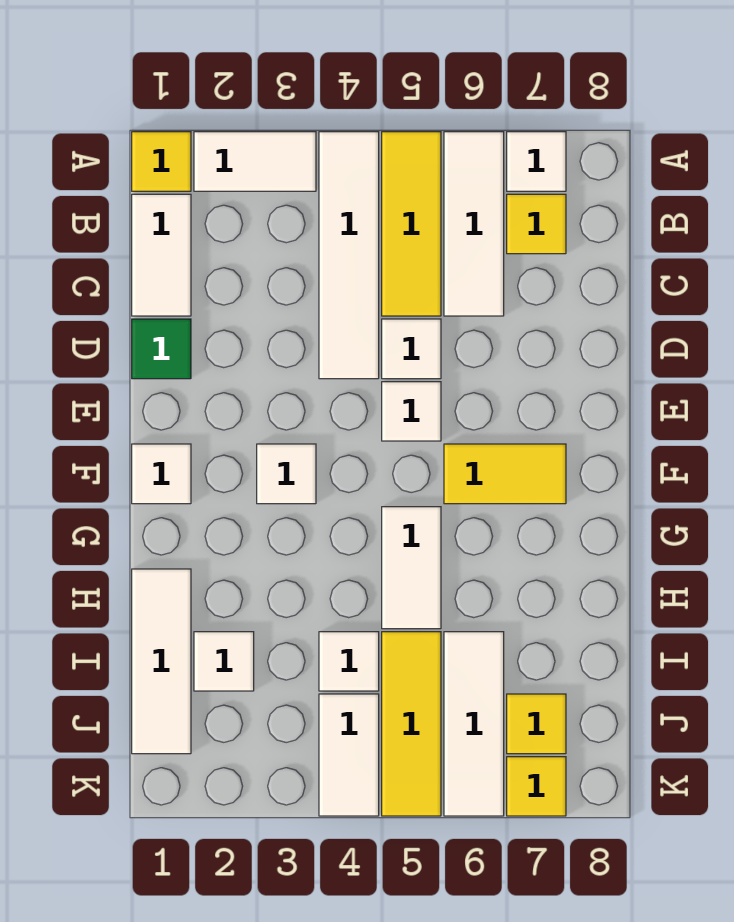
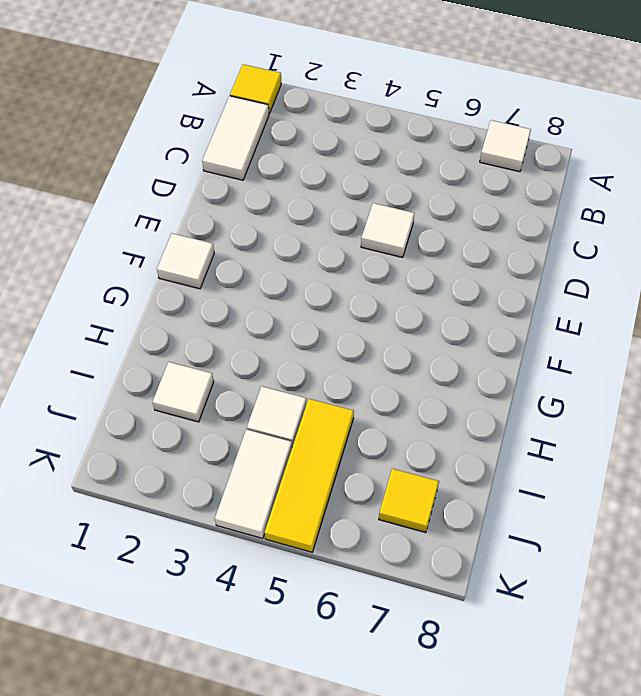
none -> white 1x2 tile [194,132,316,191]
none -> white 1x4 tile [319,132,379,379]
none -> yellow 1x3 tile [382,132,441,316]

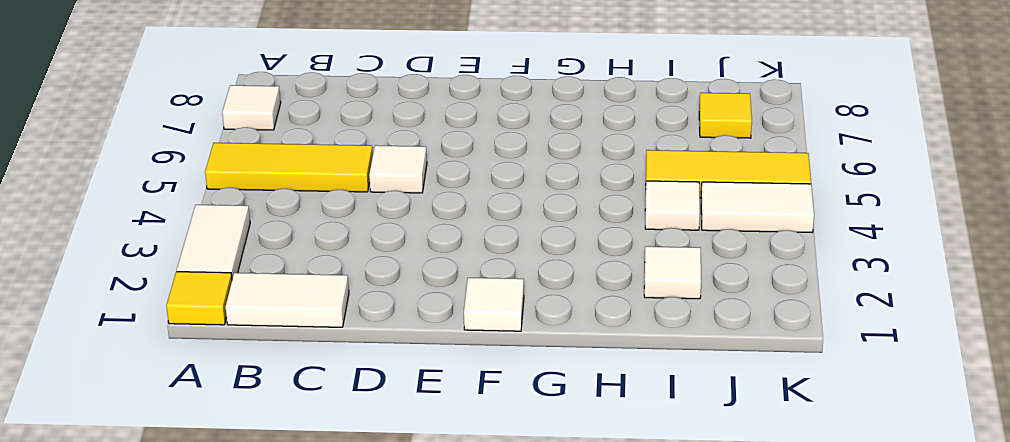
none -> white 1x4 tile [319,132,379,379]
none -> white 1x3 tile [444,132,504,316]
none -> yellow 1x1 tile [507,194,566,254]

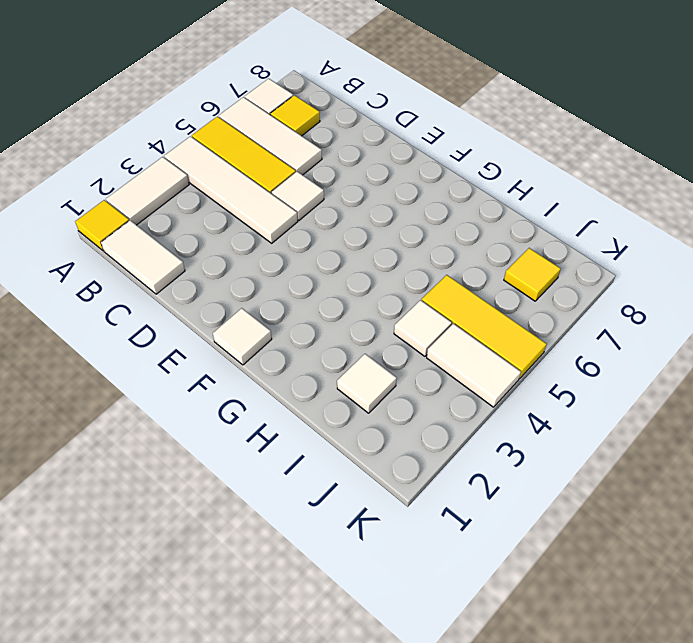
none -> green 1x1 tile [132,319,191,379]
none -> white 1x1 tile [382,382,441,441]
none -> white 1x1 tile [257,444,316,504]

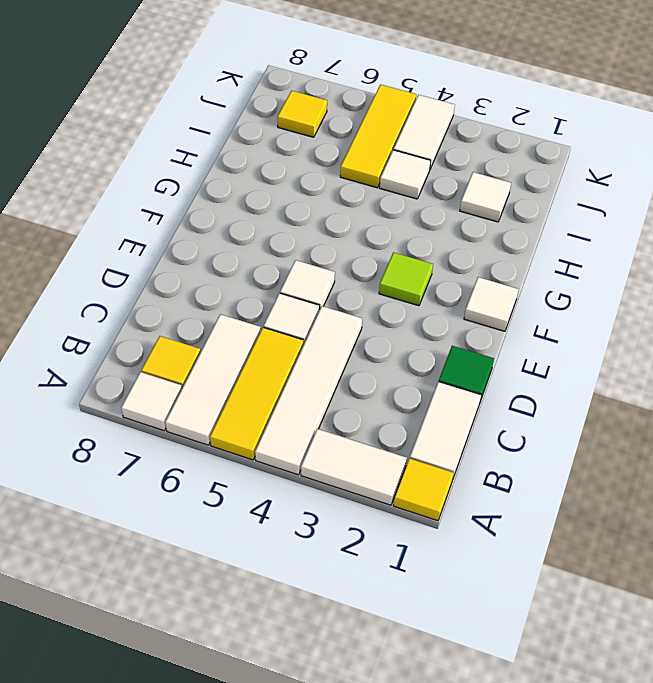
lime 1x1 tile [379,252,433,306] -> white 1x1 tile [257,444,316,504]
none -> yellow 1x2 tile [444,444,566,504]
none -> white 1x2 tile [382,507,441,629]
none -> white 1x3 tile [132,569,191,754]

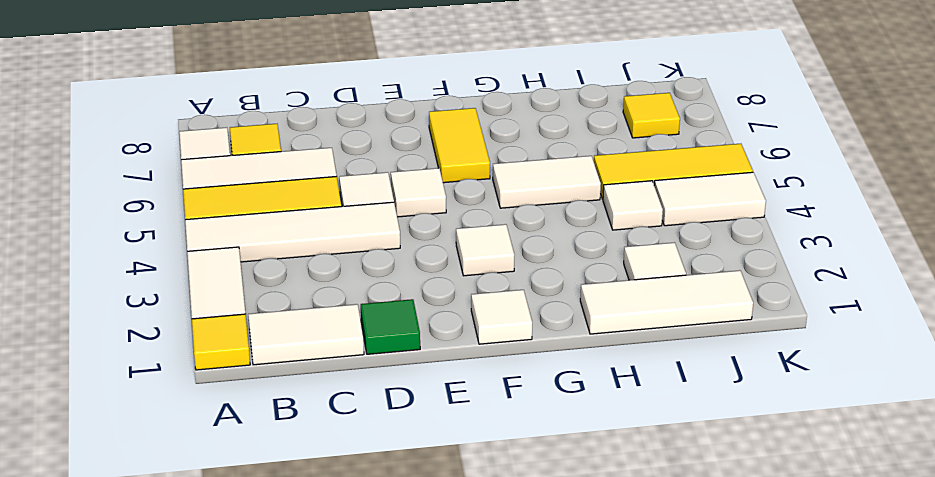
none -> white 1x3 tile [444,632,504,816]
none -> yellow 1x1 tile [507,757,566,816]

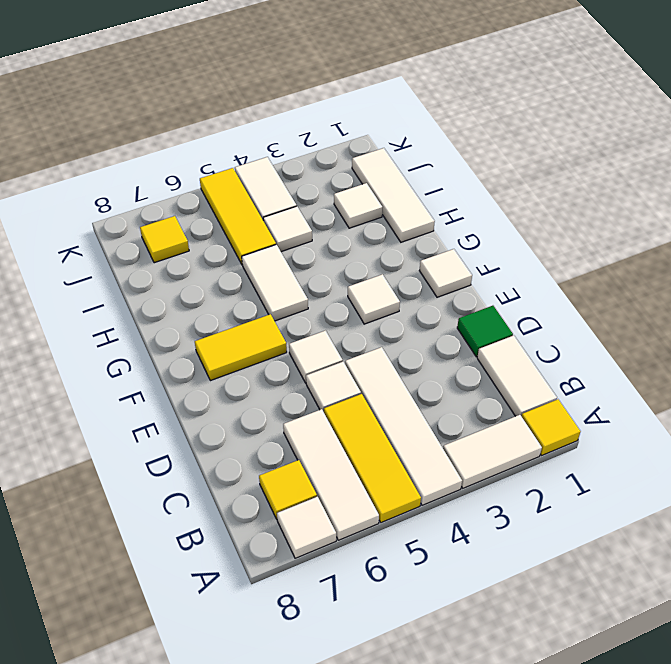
none -> white 1x3 tile [444,632,504,816]
none -> yellow 1x1 tile [507,757,566,816]

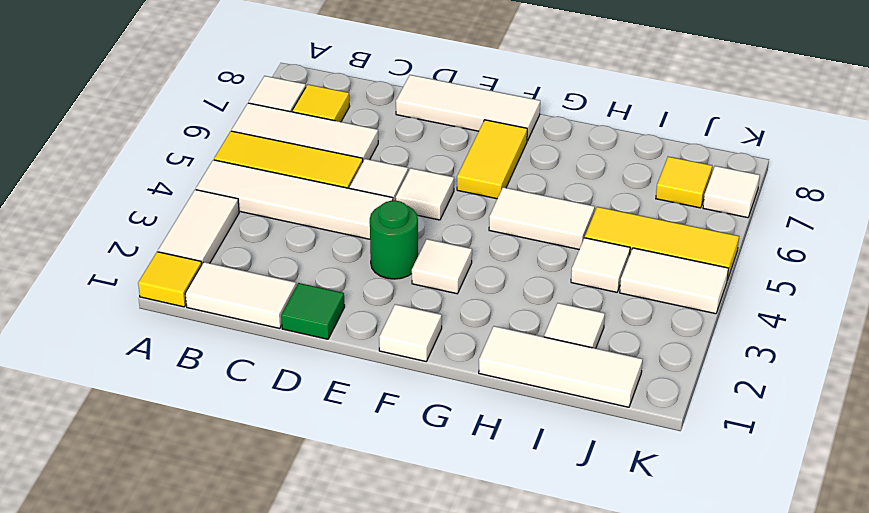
white 1x3 tile [396,75,540,141] -> white 1x3 tile moved to [444,632,504,816]
green 1x1 round brick [370,201,418,279] -> none
white 1x1 tile [703,166,760,218] -> yellow 1x1 tile [507,757,566,816]

